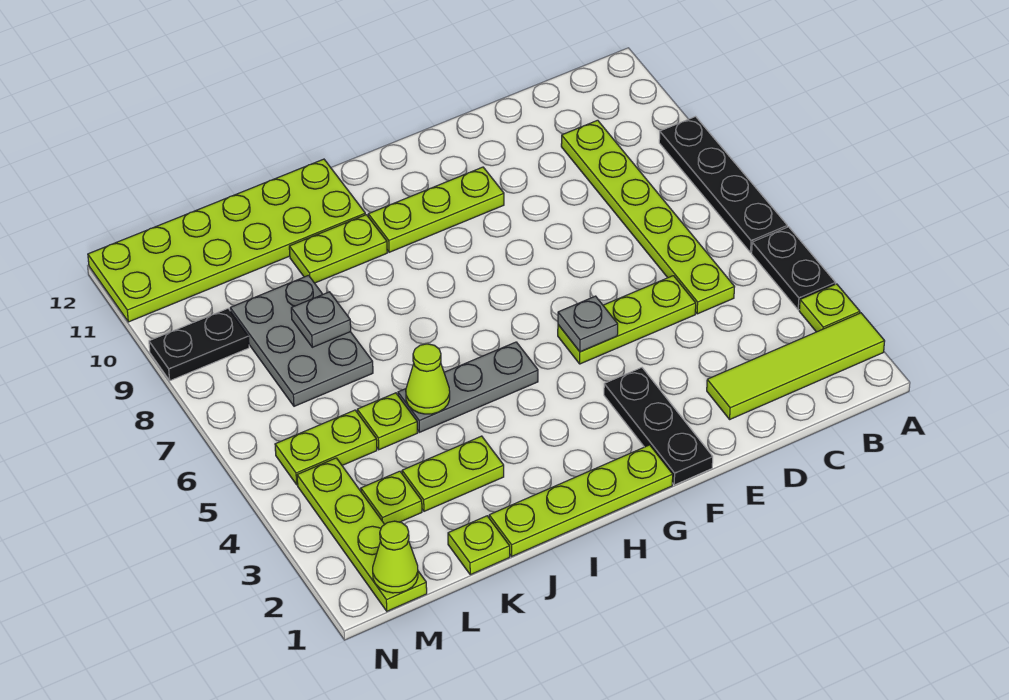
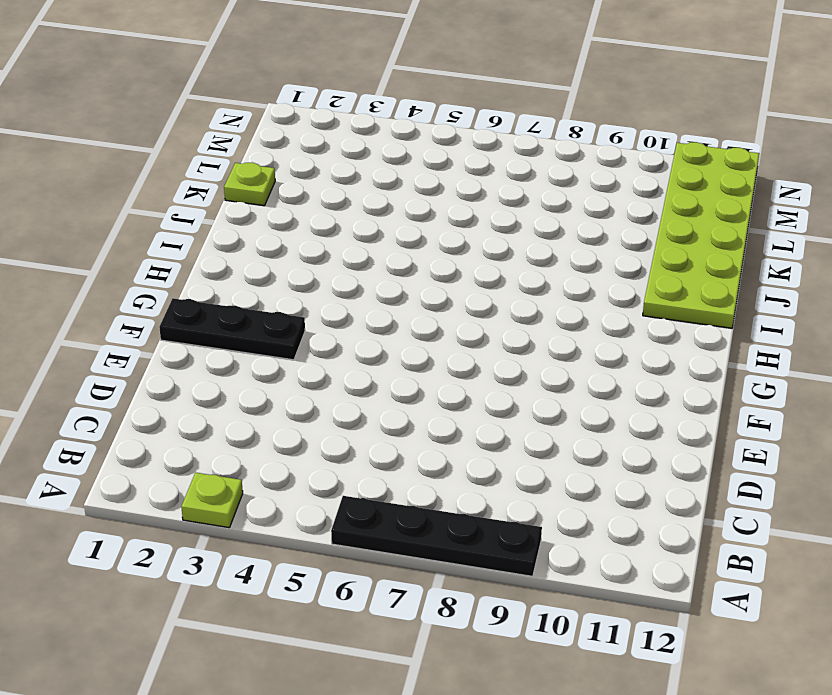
none -> lime 1x4 tile [707,313,885,419]
none -> black 1x2 plate [752,227,835,310]
none -> lime 1x6 plate [561,120,734,314]

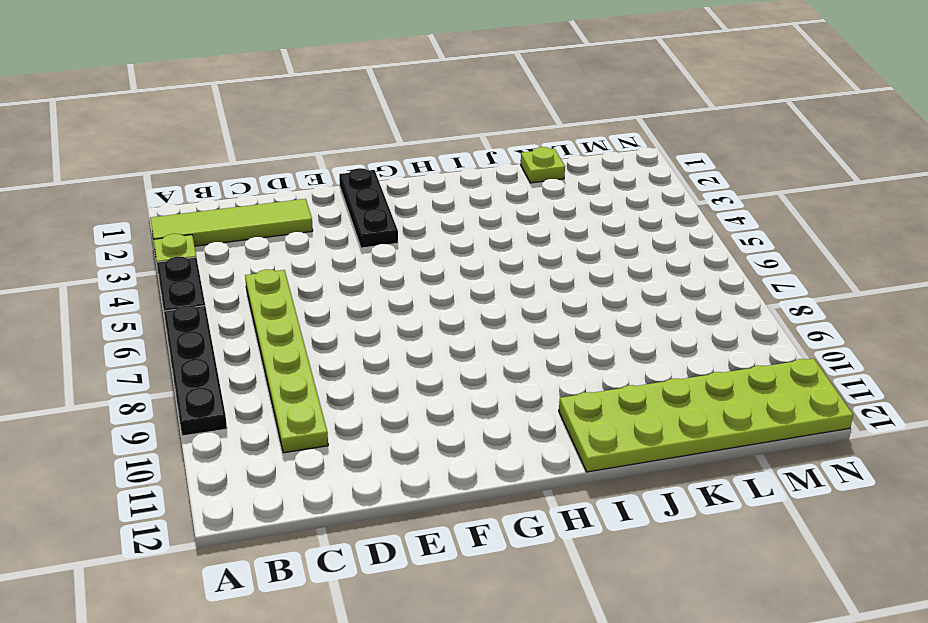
none -> lime 1x3 plate [558,276,696,364]
none -> lime 1x3 plate [368,167,504,252]
none -> lime 1x4 plate [489,445,673,556]

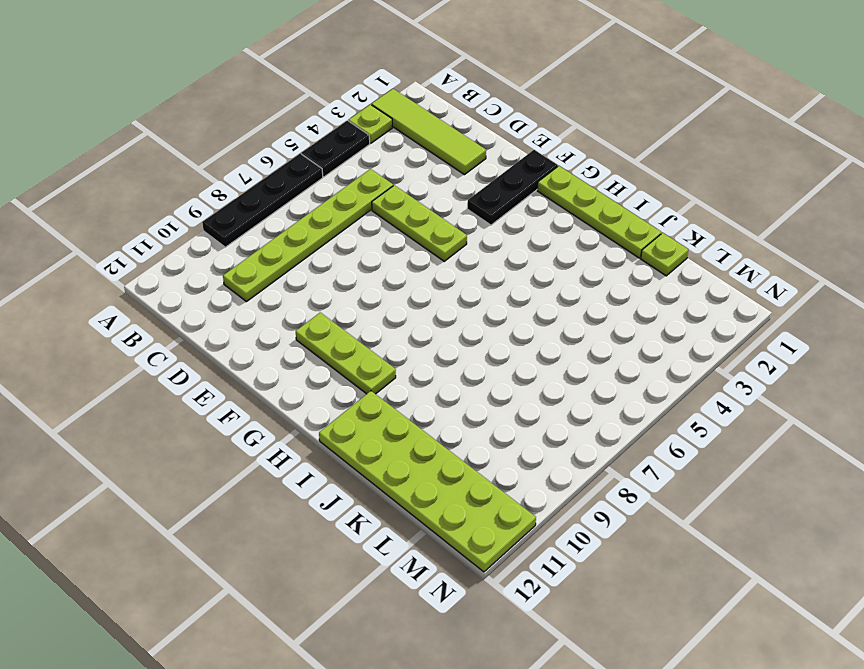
none -> grey 1x3 plate [398,342,538,432]
none -> lime 1x2 plate [289,215,387,283]
none -> lime 1x2 plate [402,436,504,511]

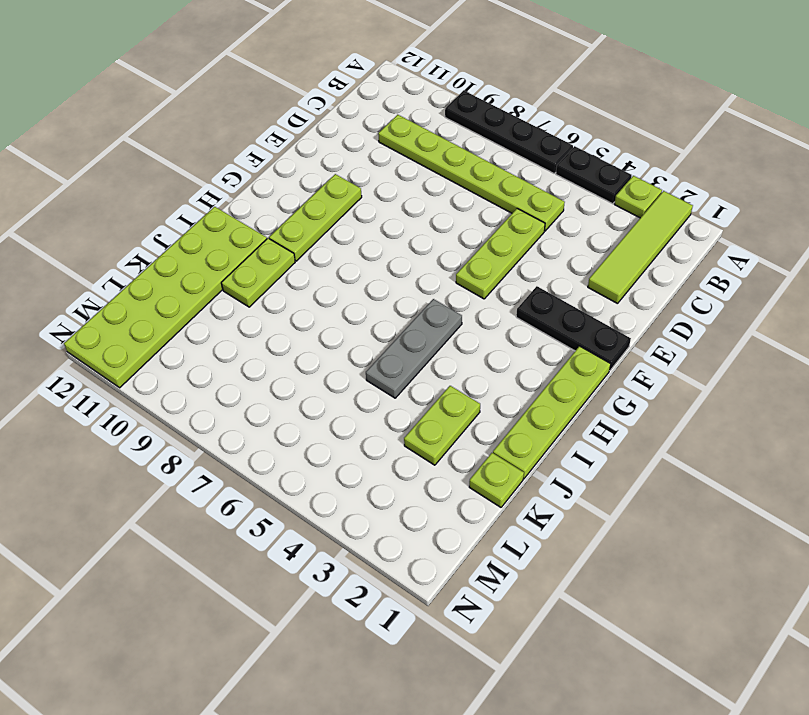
none -> lime 1x1 plate [357,393,418,450]
none -> grey 2x3 plate [230,275,373,406]
none -> lime 1x1 plate [361,471,422,524]

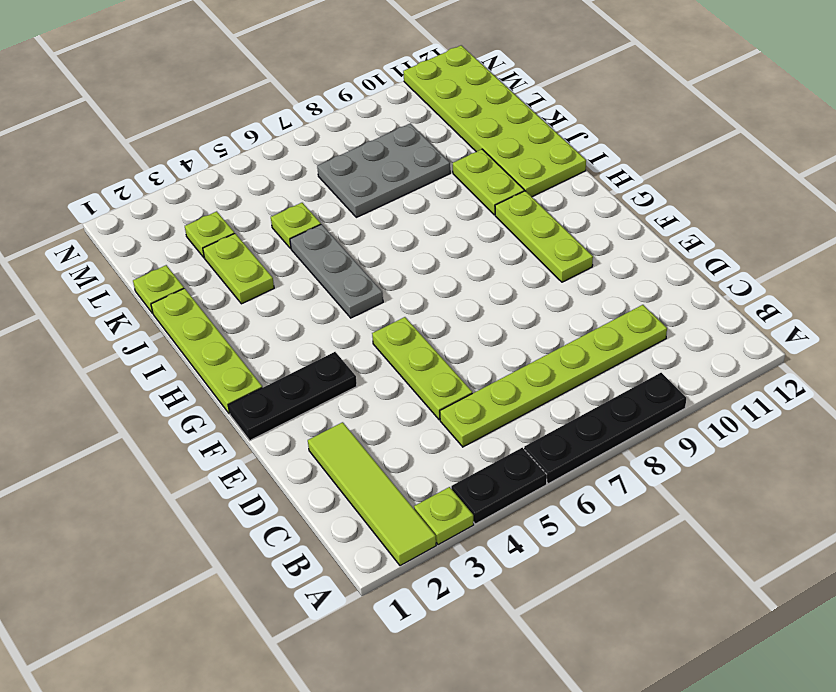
none -> lime 1x2 plate [275,410,377,485]
none -> lime 1x4 plate [297,458,427,611]
none -> black 1x2 plate [149,309,249,381]

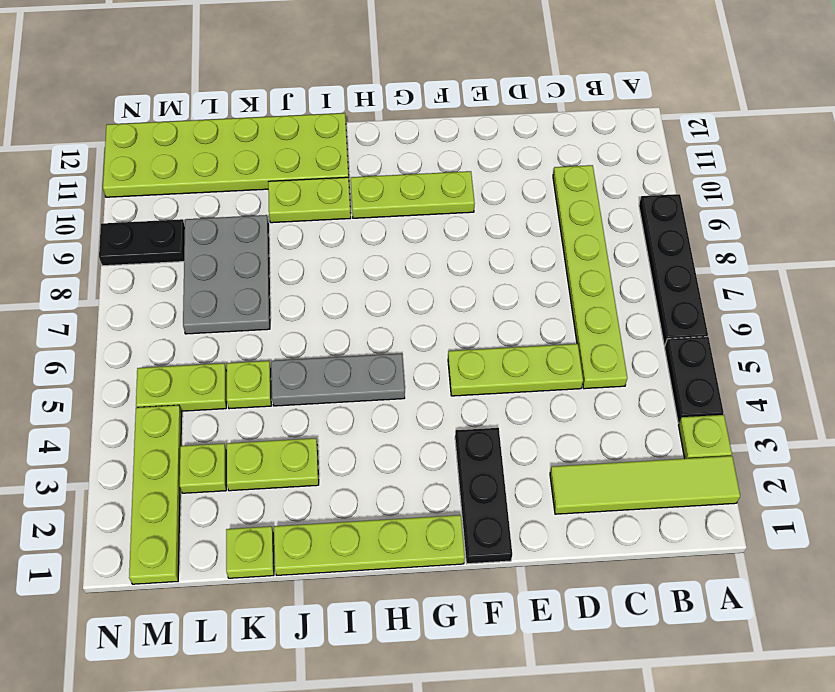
none -> grey 1x1 plate [558,296,618,352]
none -> lime 1x1 cone [406,344,450,414]
none -> grey 1x1 plate [291,292,351,347]

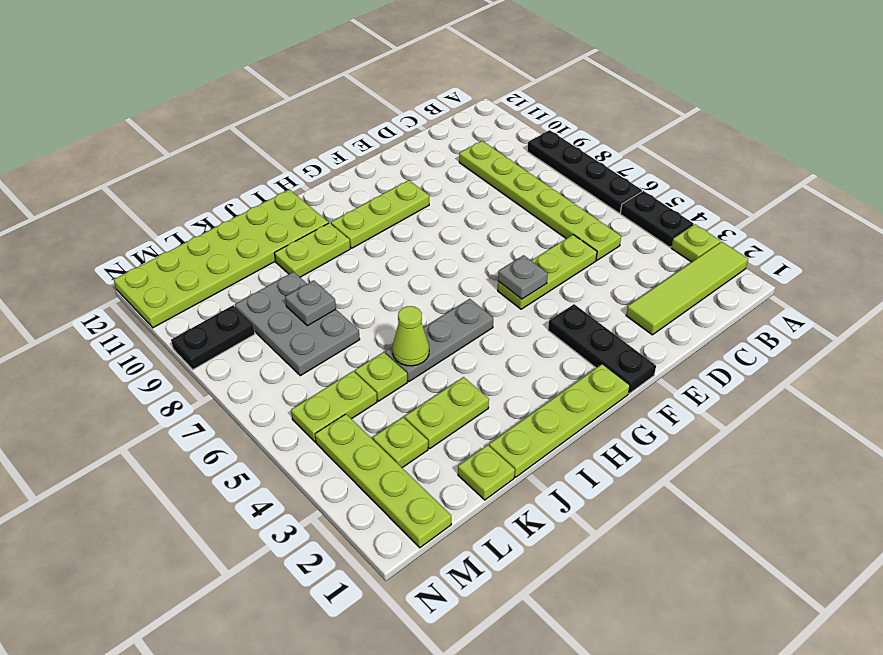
none -> lime 1x1 cone [373,521,418,593]

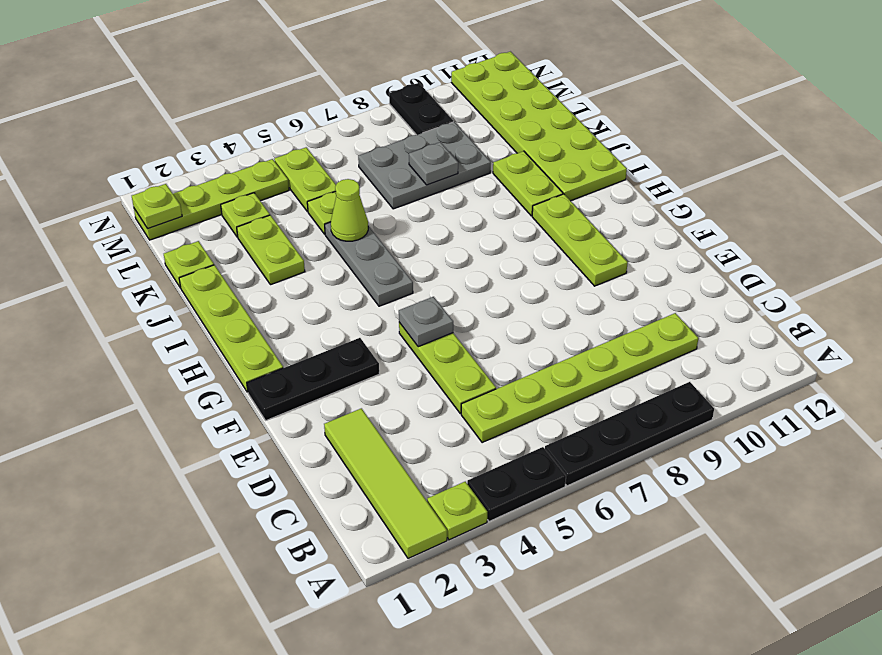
lime 1x1 plate [132,184,182,229] -> lime 1x1 cone [373,521,418,593]

